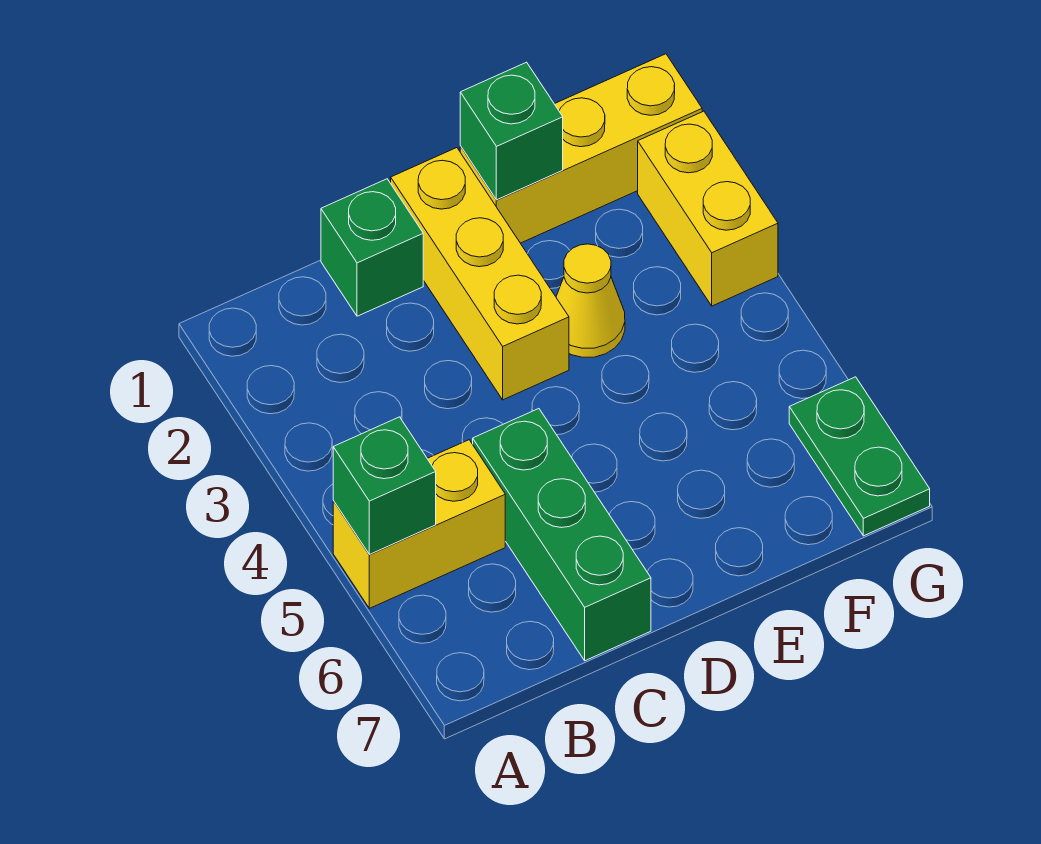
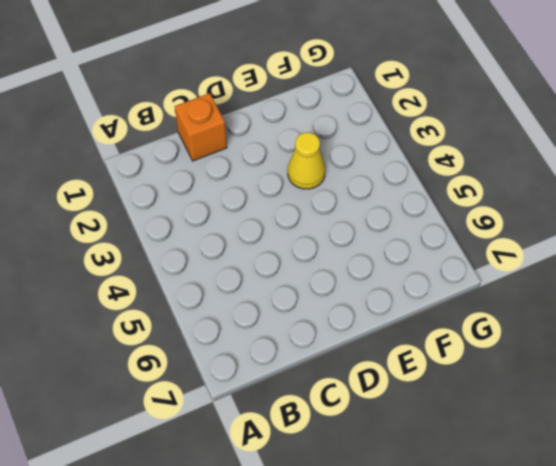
orange 1x1 brick [175,93,227,161] -> green 1x1 brick [321,179,423,316]
none -> yellow 1x2 brick [333,440,505,608]
none -> green 1x3 brick [473,409,651,661]

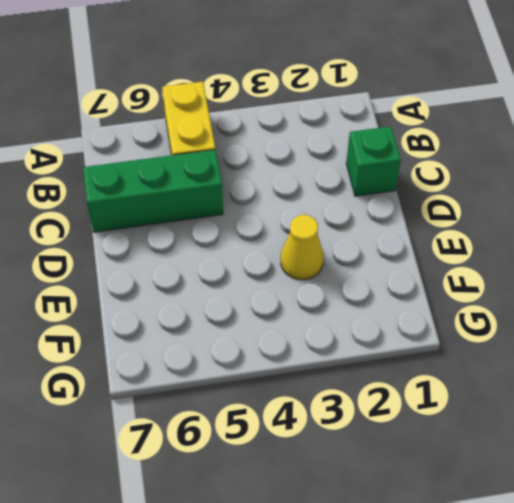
none -> yellow 1x3 brick [391,148,569,400]
none -> yellow 1x3 brick [460,54,702,243]

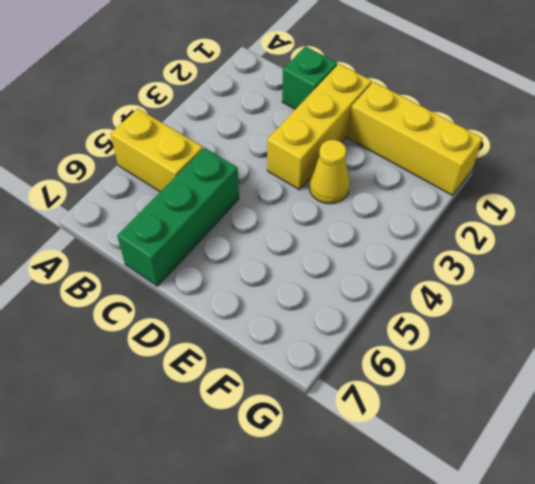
none -> yellow 1x2 brick [638,111,778,306]
none -> green 1x2 plate [789,377,930,536]

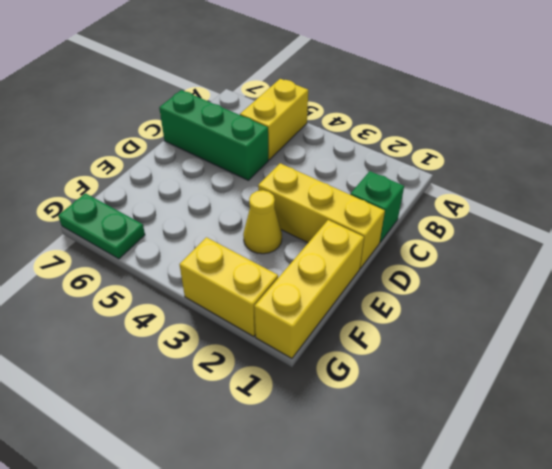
none -> green 1x1 brick [333,417,436,554]
none -> green 1x1 brick [460,62,563,200]

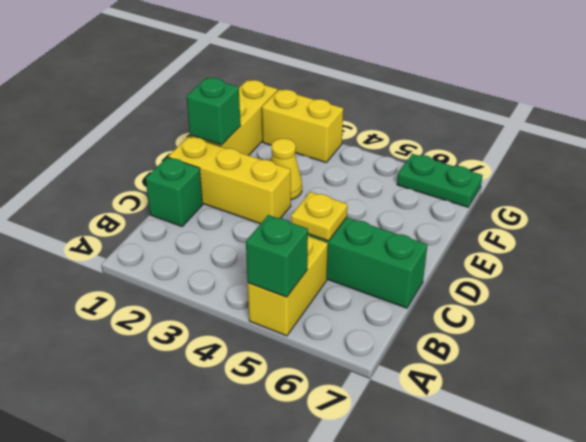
yellow 1x1 plate [291,192,347,241] -> none

